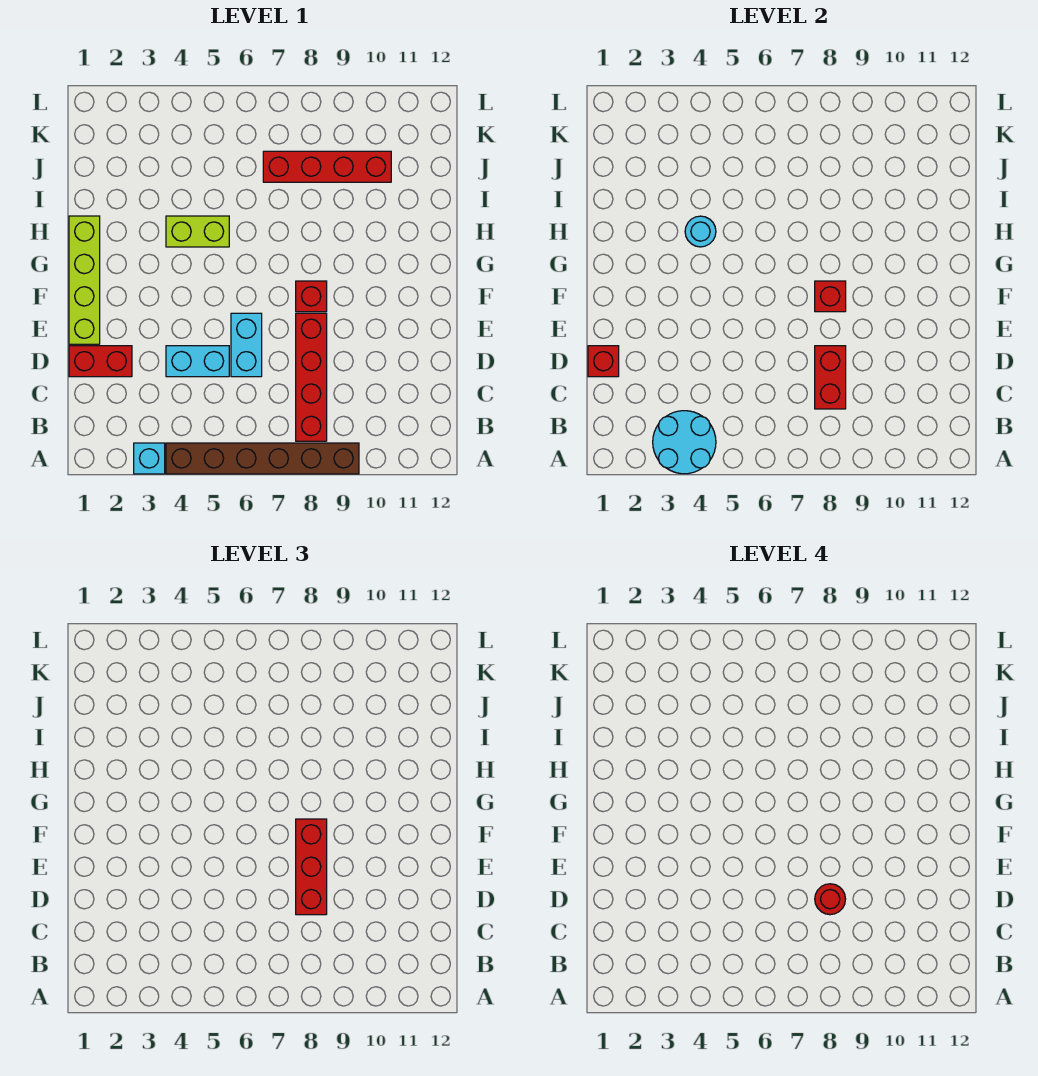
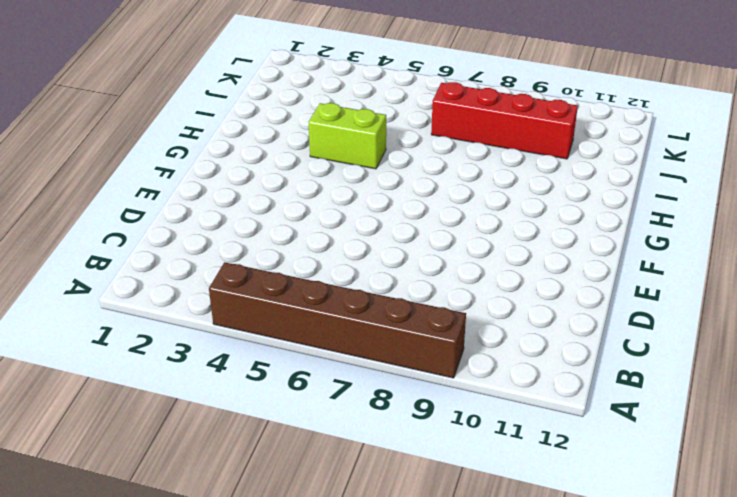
none -> cyan 1x1 brick [134,443,165,474]
none -> red 1x4 brick [296,313,327,441]
none -> red 1x2 brick [69,346,132,377]

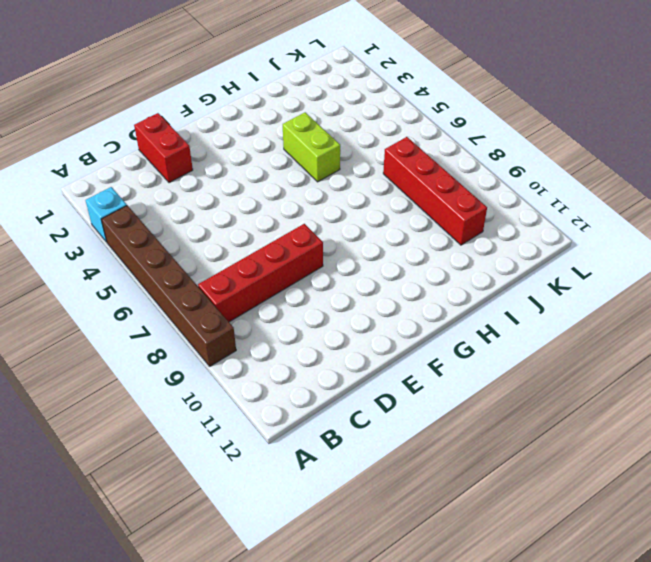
none -> cyan 1x2 brick [166,346,229,377]
none -> cyan 1x2 brick [231,313,262,377]
none -> lime 1x4 brick [69,216,100,344]

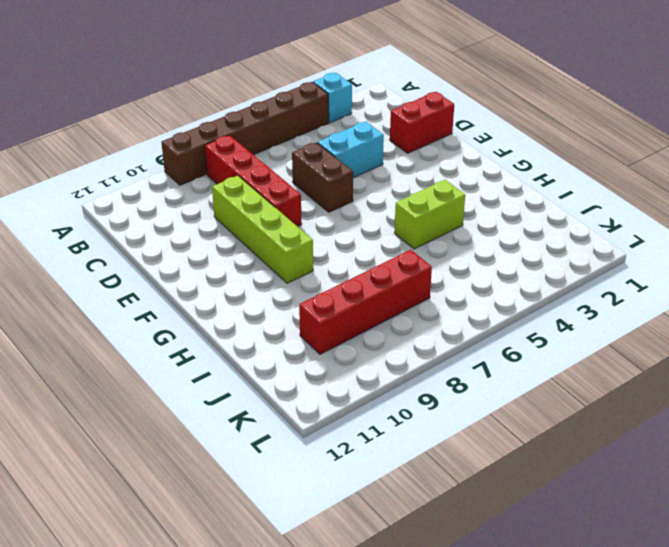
brown 1x2 brick [292,142,353,212] -> cyan 1x2 brick [231,313,262,377]
lime 1x4 brick [212,176,313,283] -> lime 1x4 brick moved to [69,216,100,344]
none -> red 1x1 brick [296,281,327,312]
none -> cyan 2x2 round brick [653,411,716,474]
none -> red 1x2 brick [815,346,846,409]

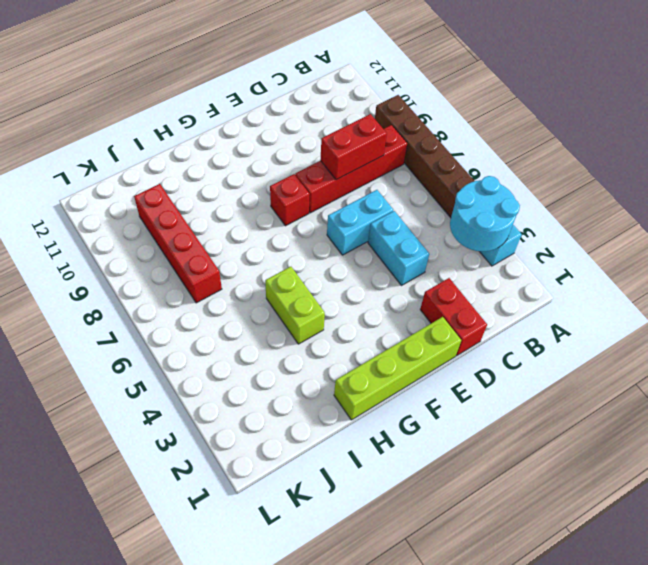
none -> red 1x1 brick [588,346,619,377]
none -> red 1x1 brick [815,281,846,312]
none -> cyan 1x1 round brick [685,216,716,247]

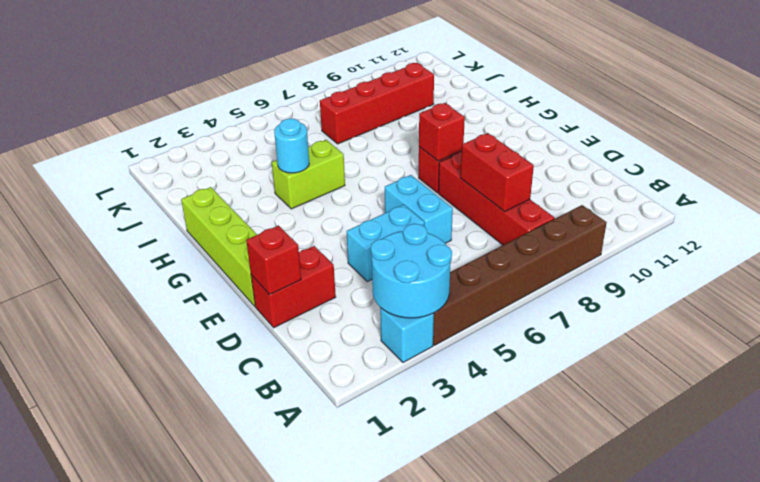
none -> red 1x3 brick [296,819,327,915]
none -> red 1x1 round brick [815,884,846,915]

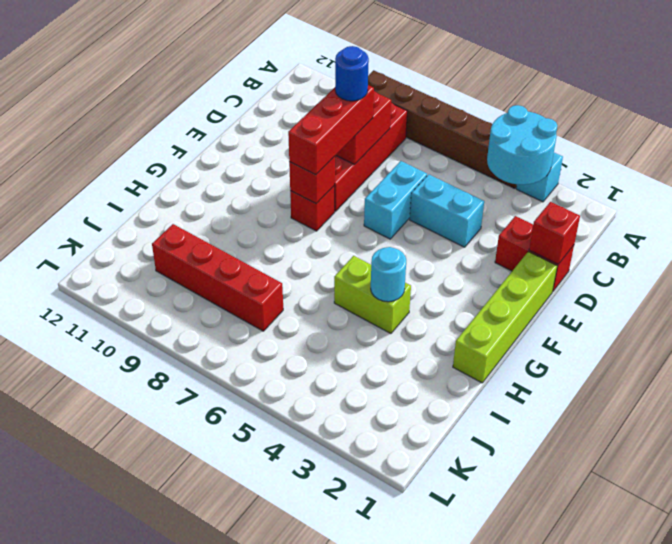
blue 1x1 round brick [335,46,369,101] -> red 1x1 round brick [815,884,846,915]

